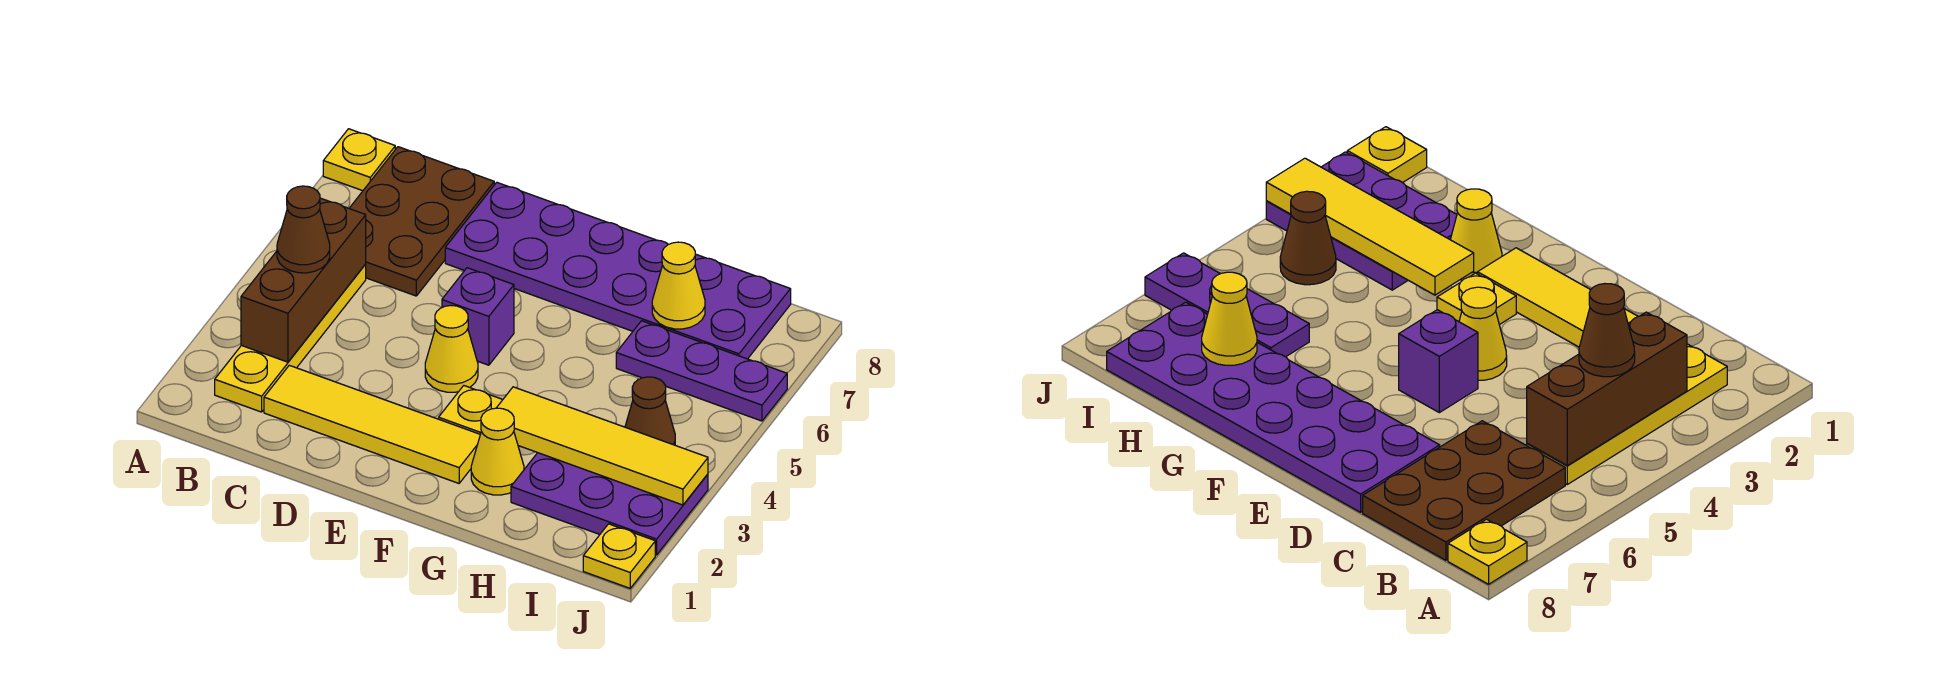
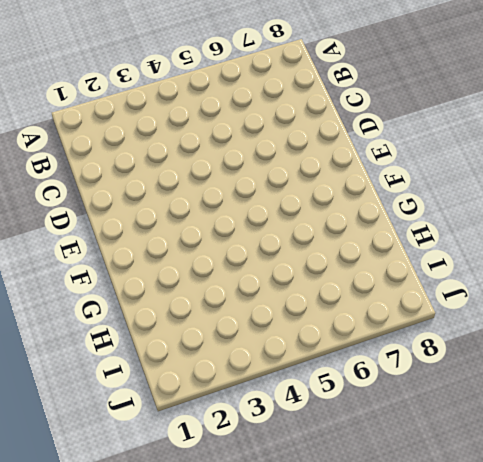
none -> yellow 1x1 plate [323,129,395,191]
none -> yellow 1x4 plate [215,264,366,412]
none -> brown 2x3 plate [349,147,494,296]

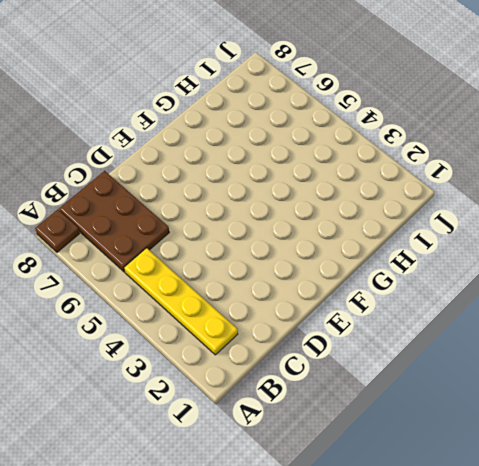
brown 1x1 plate [35,210,80,252] -> yellow 1x1 plate [323,129,395,191]
none -> yellow 1x4 tile [264,365,480,483]
none -> purple 2x6 plate [445,182,791,359]
none -> yellow 1x1 cone [425,306,478,392]

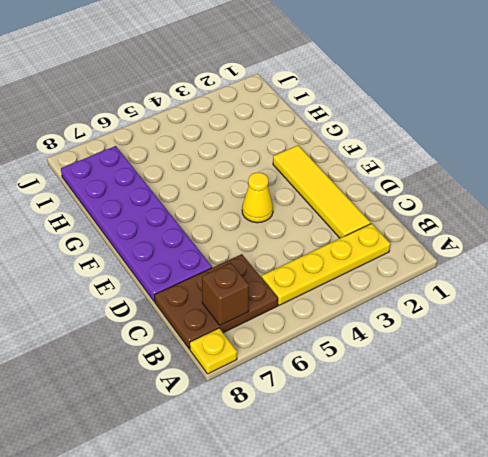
brown 1x1 brick [202,263,249,325] -> none
none -> purple 1x1 brick [442,268,514,365]
none -> yellow 1x1 plate [439,386,503,434]
none -> yellow 1x1 cone [471,408,524,495]

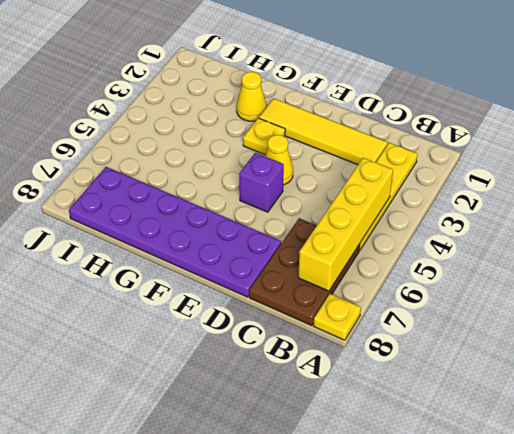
yellow 1x4 brick [298,158,393,291] -> brown 1x3 brick [241,198,366,362]
none -> purple 2x3 plate [511,453,708,555]
none -> purple 1x3 plate [616,321,787,421]
none -> brown 1x1 cone [625,377,675,445]

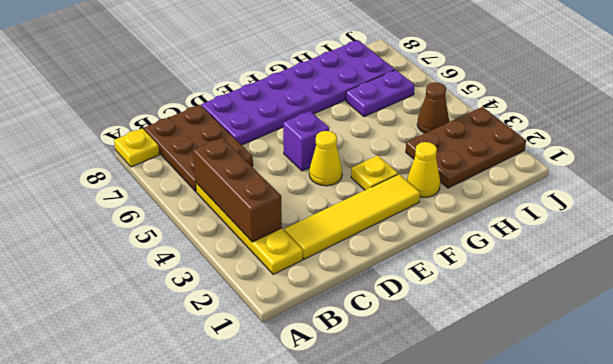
brown 2x3 plate [406,107,526,188] -> purple 2x3 plate [511,453,708,555]
purple 1x2 plate [346,70,415,117] -> purple 1x3 plate [616,321,787,421]
none -> yellow 1x1 plate [583,524,655,588]
none -> yellow 1x4 tile [497,387,708,505]
none -> yellow 1x1 cone [652,242,705,329]

